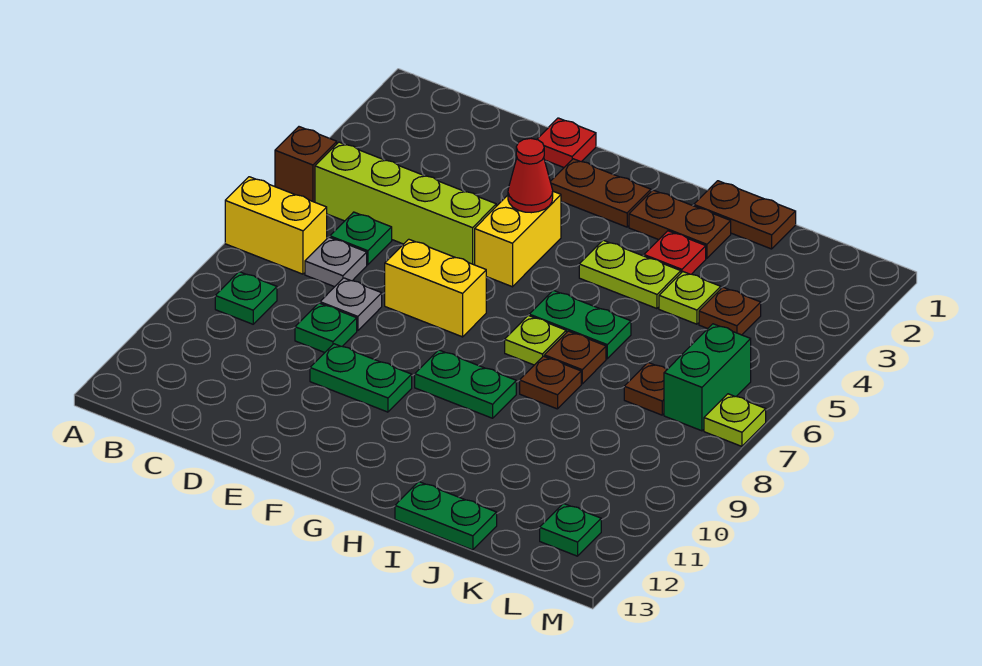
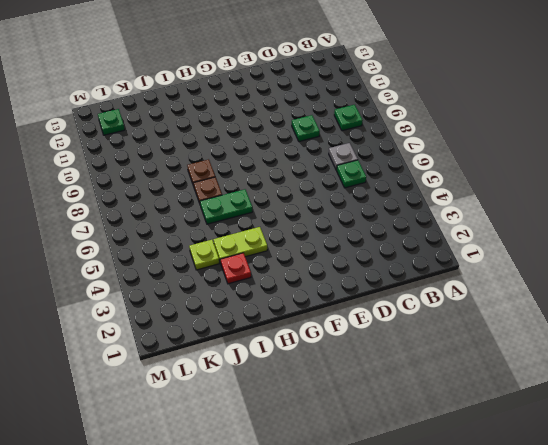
none -> brown 1x1 brick [275,127,337,202]
none -> yellow 1x2 brick [225,177,327,274]
none -> lime 1x4 brick [315,142,496,265]
none -> grey 1x1 plate [320,278,382,331]

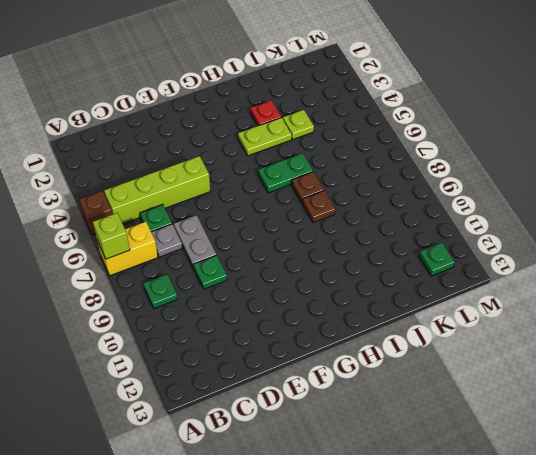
lime 1x1 brick [93,213,130,259] -> none
grey 1x2 plate [174,215,216,268] -> grey 1x1 plate [320,278,382,331]
none -> red 1x1 plate [537,118,596,167]
none -> yellow 1x2 brick [385,239,486,337]
none -> green 1x2 plate [310,344,412,412]
none -> brown 1x2 plate [550,159,651,227]

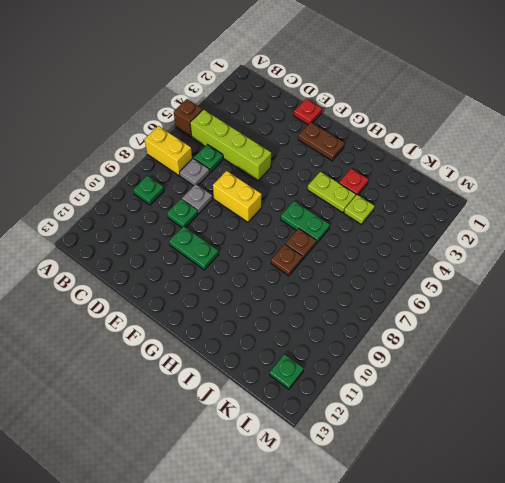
none -> yellow 1x2 brick [475,191,561,287]
none -> green 1x2 plate [415,350,516,418]
none -> brown 1x2 plate [629,190,731,258]
none -> lime 1x1 plate [505,315,566,365]

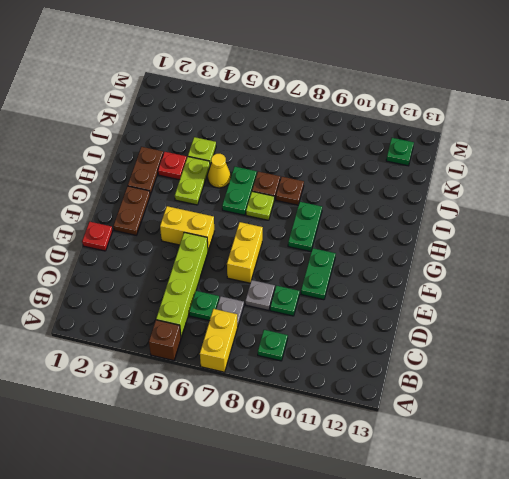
yellow 1x1 cone [208,154,231,188] -> none
none -> brown 1x2 plate [694,181,796,249]
none -> green 1x2 plate [395,482,497,550]
none -> brown 1x1 plate [699,287,761,335]
none -> brown 1x1 plate [624,363,667,415]

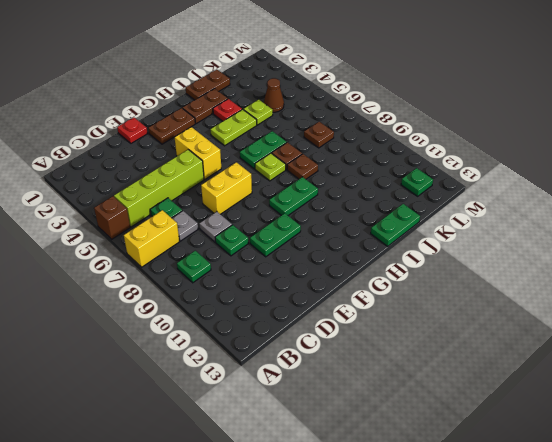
brown 1x1 cone [264,78,284,112] -> brown 1x1 plate [699,287,761,335]
none -> green 1x2 brick [664,324,751,431]
none -> lime 1x1 plate [704,394,766,446]
none -> red 1x1 cone [508,138,553,213]

